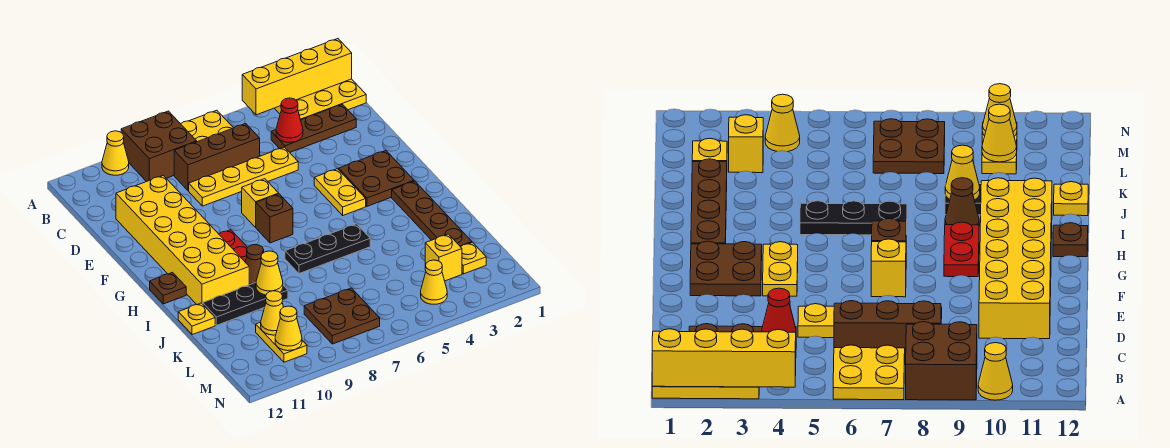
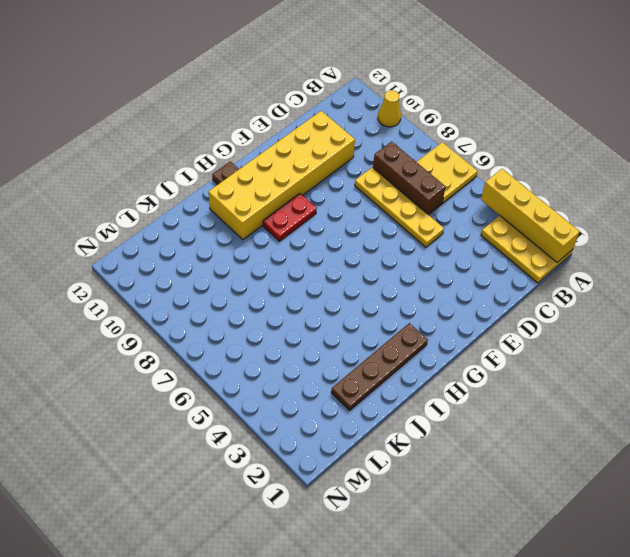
none -> brown 2x2 brick [121,111,197,182]
none -> brown 1x3 plate [271,105,356,152]
none -> brown 2x2 plate [339,151,414,206]

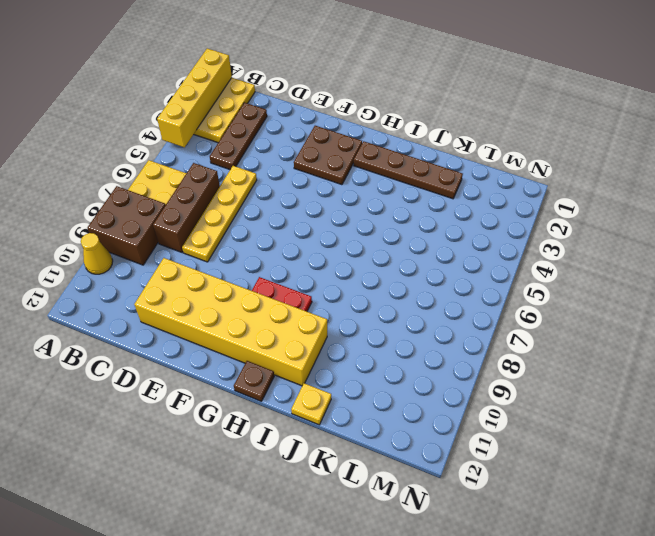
none -> yellow 1x2 plate [314,169,366,215]
none -> yellow 1x1 brick [242,179,279,227]
none -> brown 1x1 brick [256,194,293,243]

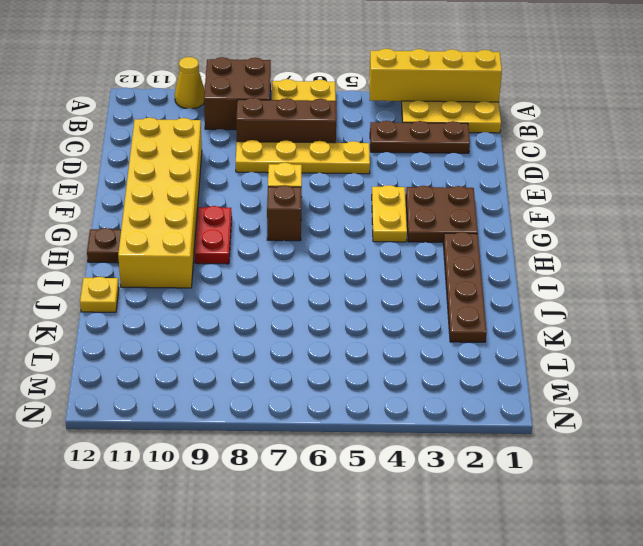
none -> black 1x3 plate [285,224,370,274]
none -> brown 1x1 cone [245,245,264,285]
none -> black 1x3 plate [203,283,288,325]

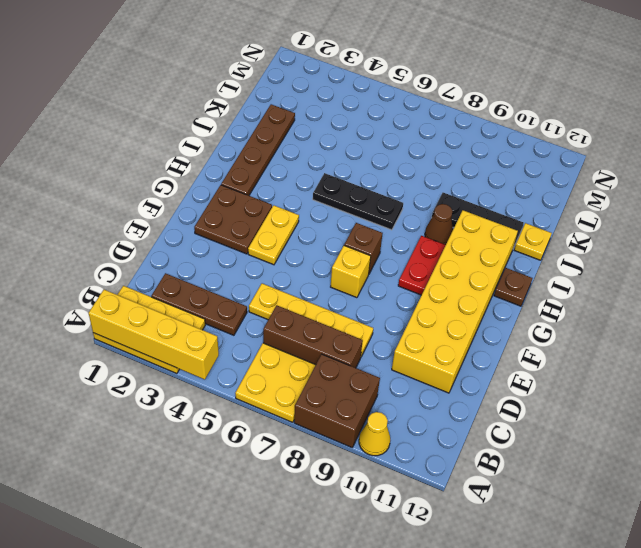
none -> yellow 1x1 plate [461,242,486,274]
none -> yellow 1x1 brick [425,234,462,281]
none -> brown 2x2 plate [304,288,380,344]

